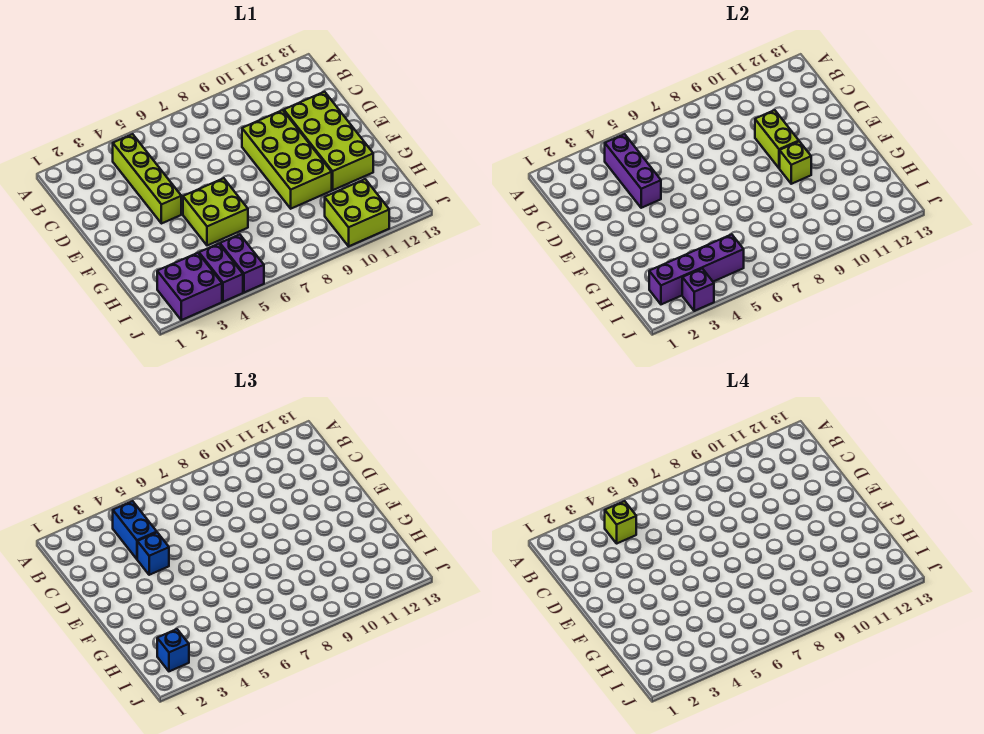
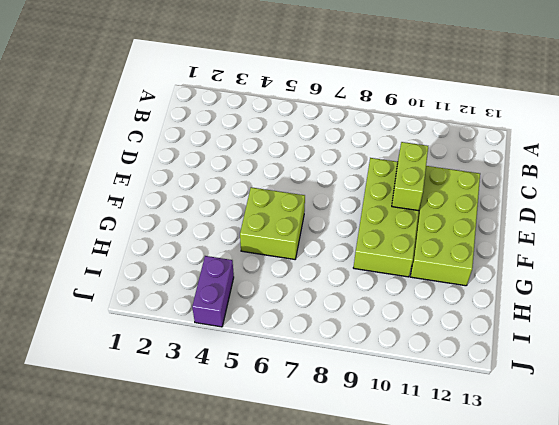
none -> lime 1x4 brick [113,134,181,224]
none -> purple 2x2 brick [157,253,222,320]
none -> purple 1x2 brick [220,234,264,292]

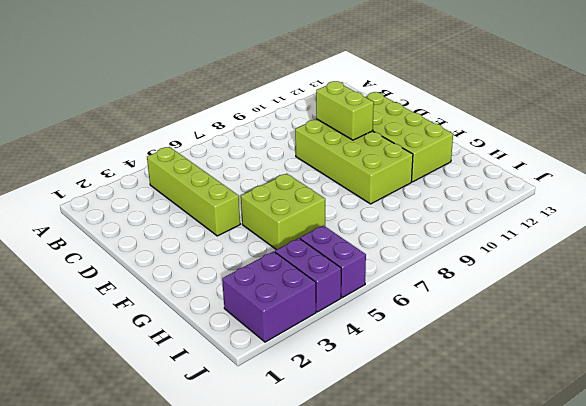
none -> lime 2x2 brick [325,179,389,246]
none -> purple 1x3 brick [605,134,661,208]
none -> lime 1x1 brick [780,141,811,184]

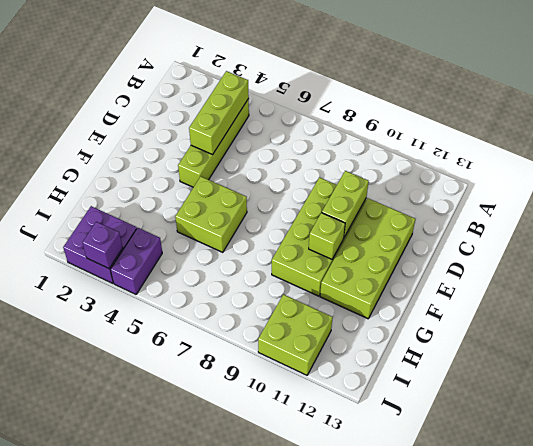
lime 1x3 brick [189,71,249,155] -> purple 1x3 brick [605,134,661,208]
none -> purple 1x2 brick [220,234,264,292]
none -> purple 1x4 brick [649,234,744,304]
none -> blue 1x2 brick [113,501,157,559]

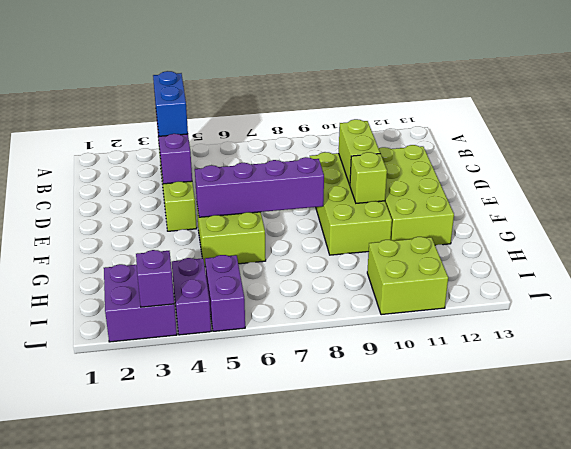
purple 1x4 brick [195,157,324,217] -> purple 1x4 brick moved to [649,234,744,304]
none -> blue 1x1 brick [137,533,169,575]
none -> blue 1x1 brick [157,629,189,671]
none -> lime 1x1 brick [605,501,636,543]

